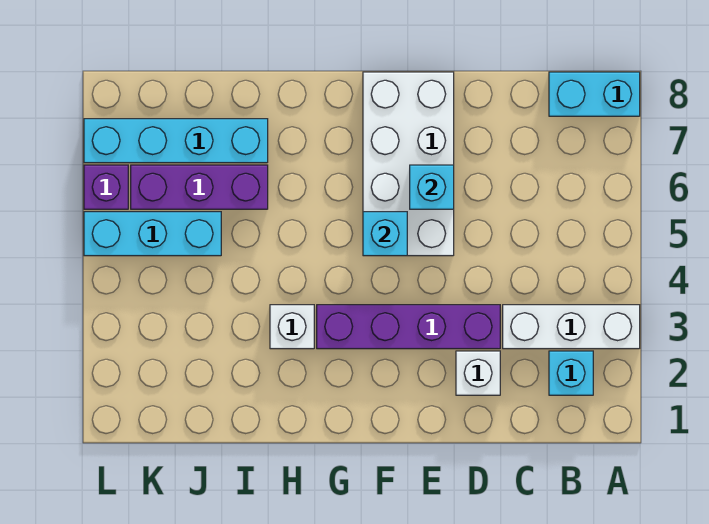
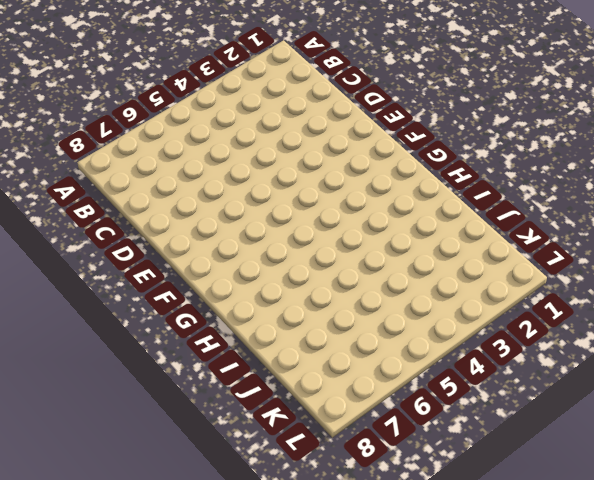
none -> white 1x3 brick [503,305,640,349]
none -> cyan 1x2 brick [549,72,640,116]
none -> cyan 1x1 brick [549,351,593,395]

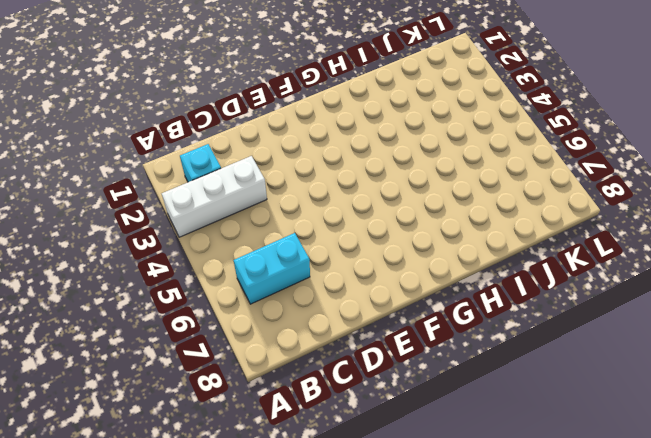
cyan 1x2 brick [234,233,310,304] -> cyan 1x2 brick moved to [549,72,640,116]
none -> white 1x1 brick [456,351,500,395]
none -> purple 1x4 brick [317,305,500,349]
none -> white 2x4 brick [363,72,454,256]

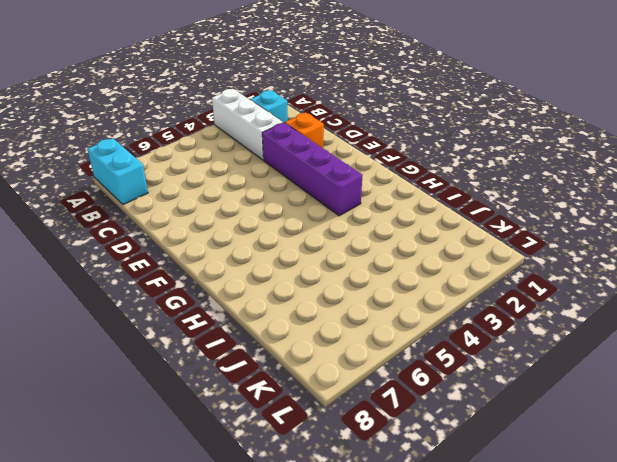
orange 1x1 brick [285,113,324,148] -> white 1x1 brick [456,351,500,395]
none -> white 2x4 brick [363,72,454,256]
none -> white 1x1 brick [270,305,314,349]
none -> purple 1x3 brick [131,165,268,209]

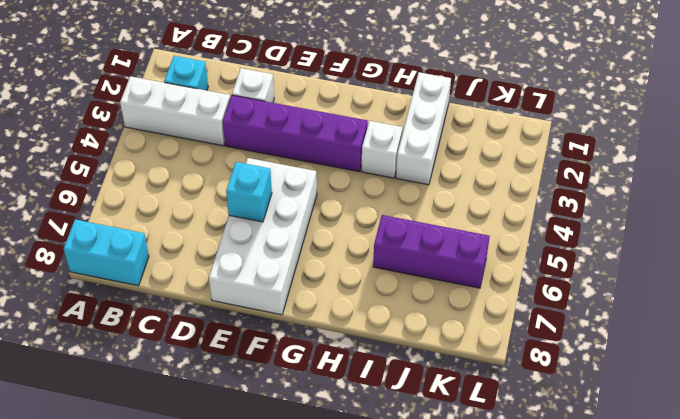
white 1x3 brick [396,72,451,185] -> none
none -> cyan 1x4 brick [84,119,268,163]
none -> cyan 1x3 brick [84,212,221,256]
none -> purple 1x1 brick [84,165,128,209]

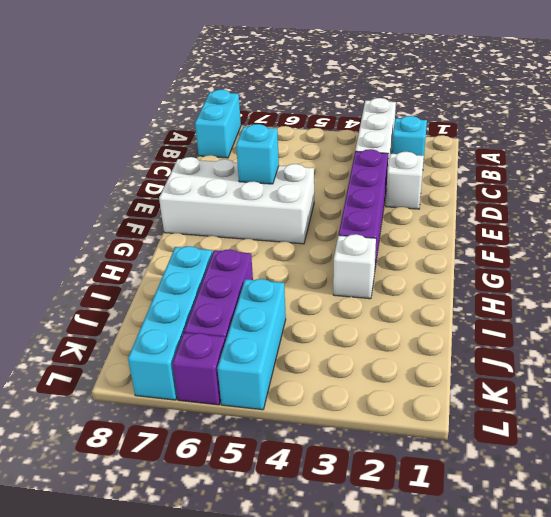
none -> cyan 1x1 brick [363,212,407,256]

